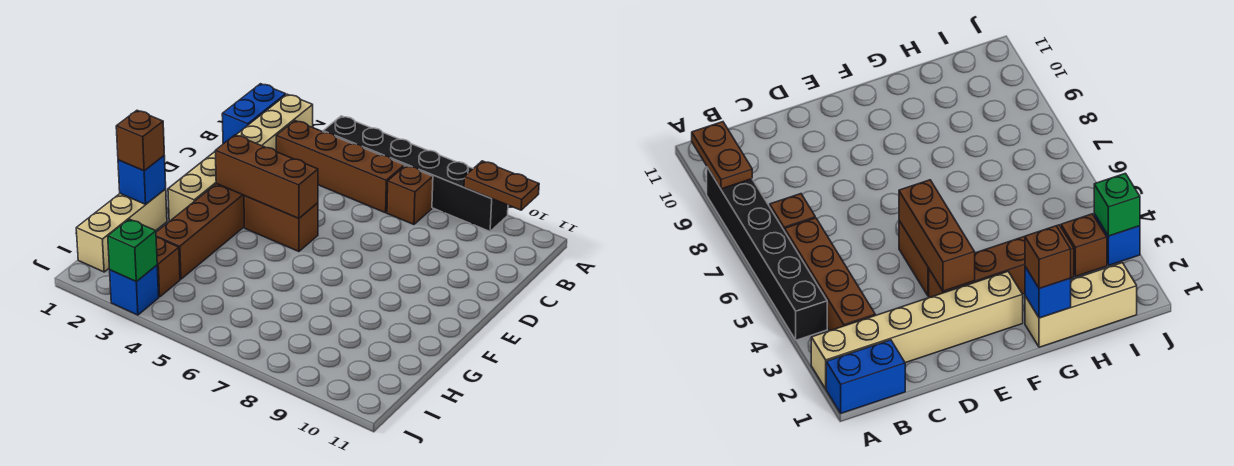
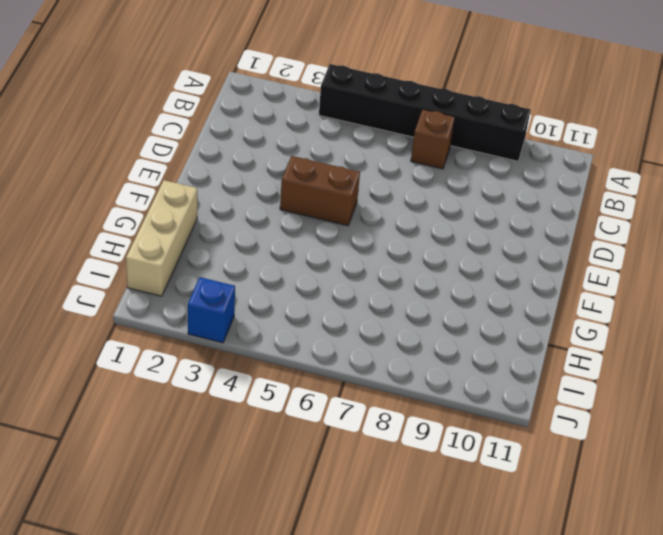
none -> blue 1x2 brick [222,84,286,144]
none -> tan 1x6 brick [168,94,313,222]
none -> brown 1x4 brick [276,121,404,213]

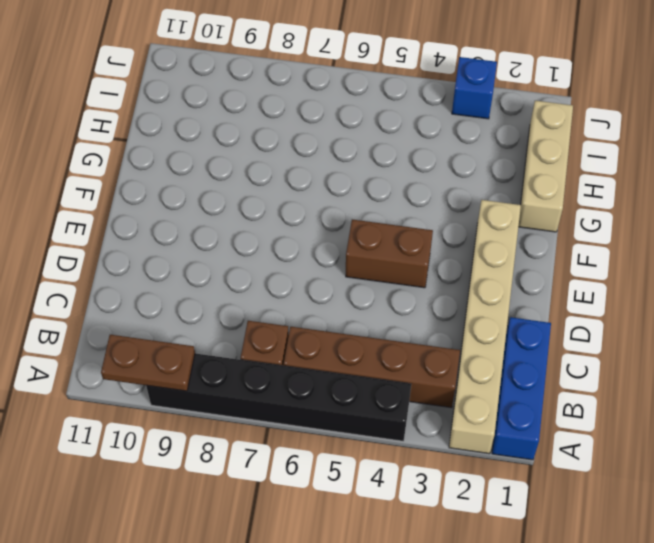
blue 1x3 brick [492,317,551,460] -> blue 1x2 brick [222,84,286,144]
none -> brown 1x4 brick [156,184,244,279]
none -> brown 1x1 brick [156,237,180,297]
none -> brown 1x3 brick [215,135,318,218]

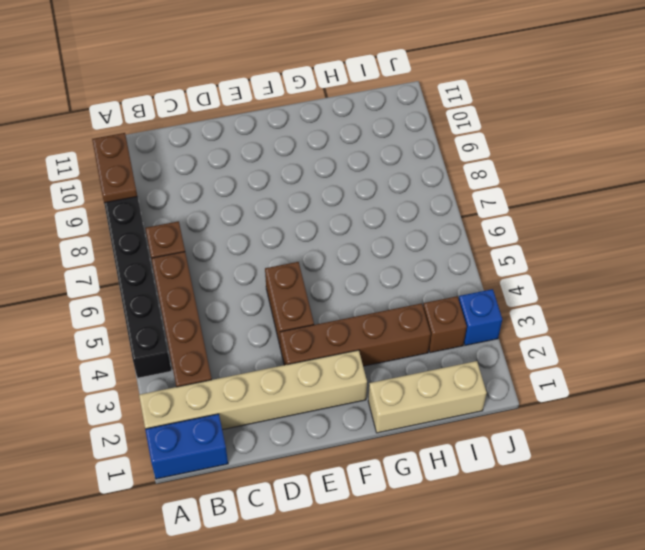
none -> brown 1x3 brick [215,135,318,218]
none -> blue 1x1 brick [118,156,166,204]
none -> green 1x1 brick [108,219,157,282]

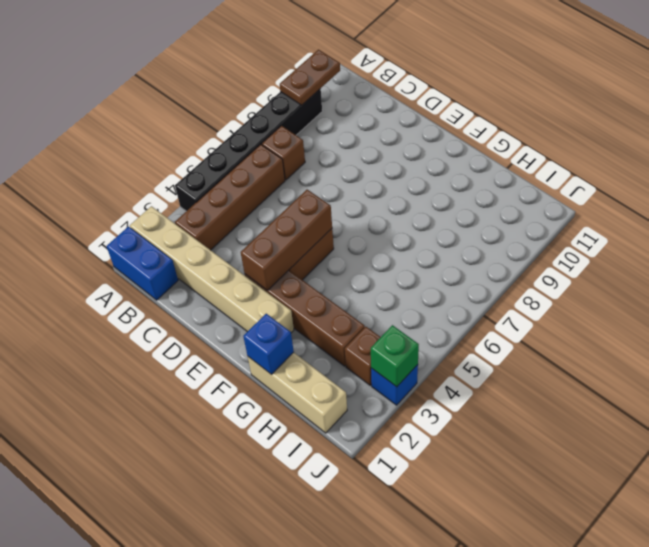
none -> brown 1x1 brick [116,110,164,171]

